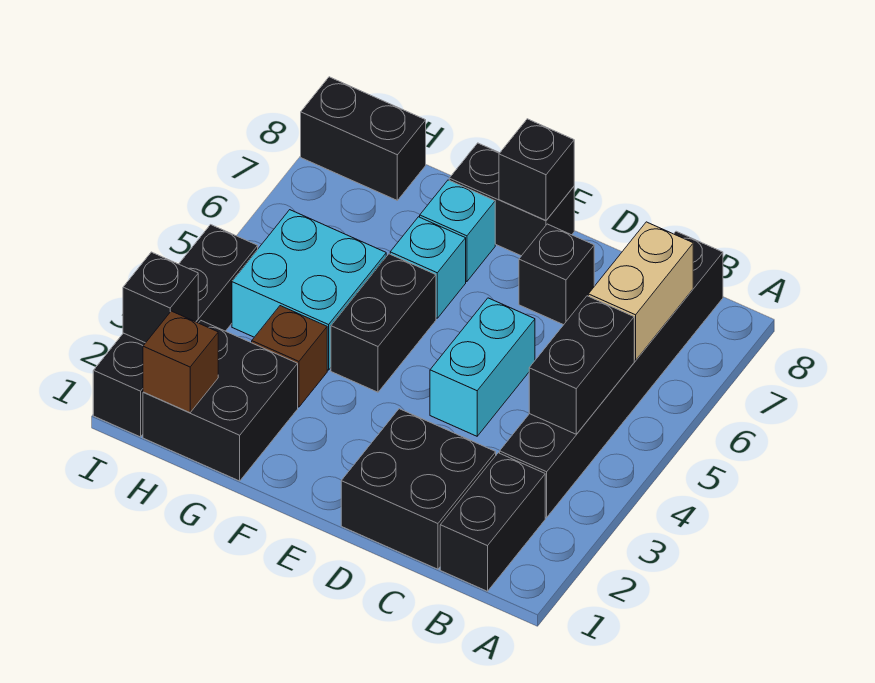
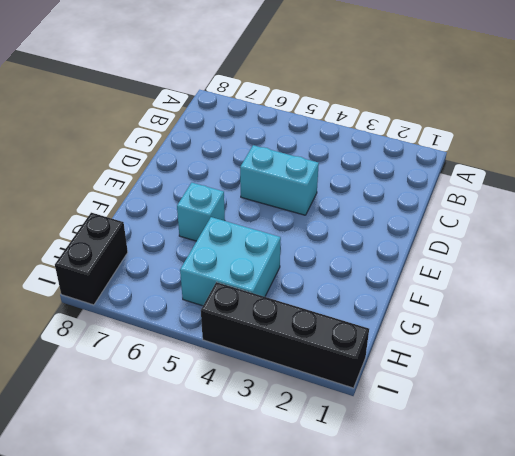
none -> black 1x2 brick [440,453,545,591]
none -> black 1x6 brick [500,231,723,517]
none -> black 2x2 brick [341,409,496,569]

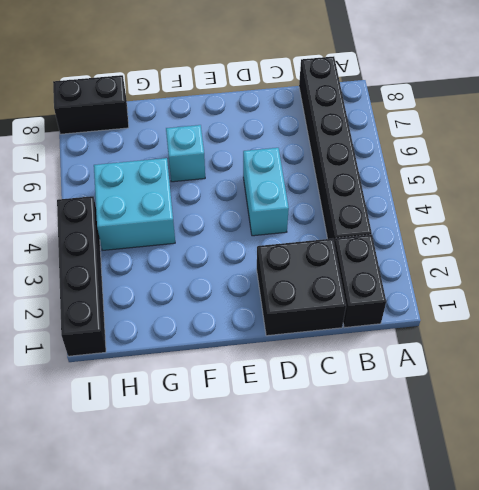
none -> black 1x1 brick [519,224,594,325]
none -> black 1x2 brick [449,143,574,256]
none -> black 1x2 brick [331,254,436,392]

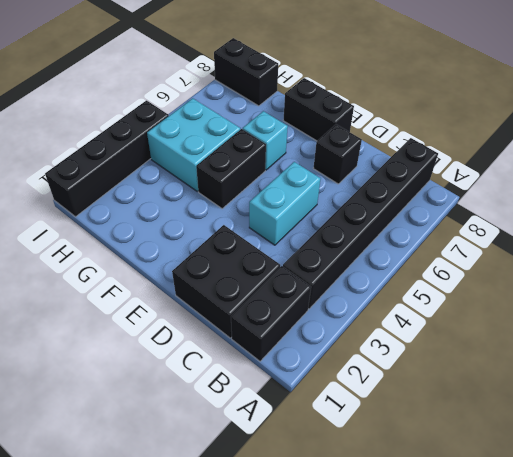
none -> cyan 1x1 brick [420,180,495,282]
none -> black 2x2 brick [143,321,298,481]
none -> brown 1x1 brick [252,306,327,407]

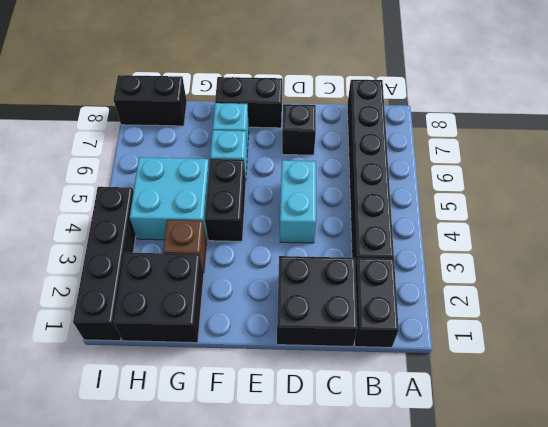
none -> black 1x2 brick [529,296,634,434]
none -> tan 1x2 brick [588,222,693,360]
none -> black 1x1 brick [499,119,574,221]

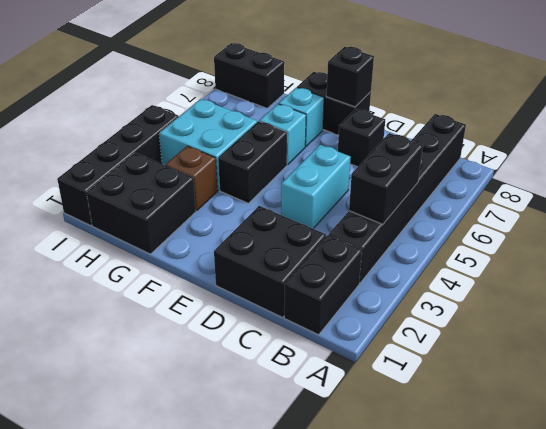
none -> tan 1x2 brick [588,222,693,360]
none -> brown 1x1 brick [143,311,218,413]
none -> black 1x1 brick [123,252,198,343]

